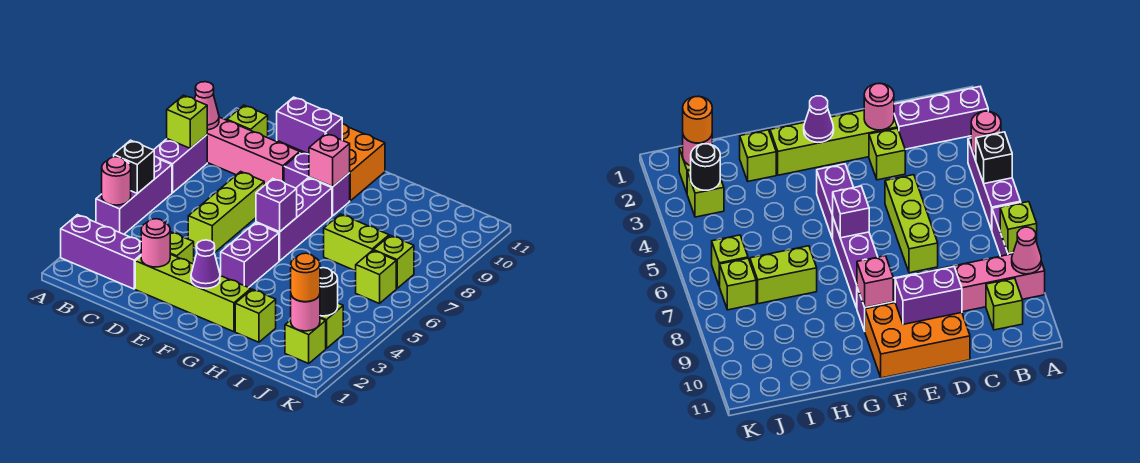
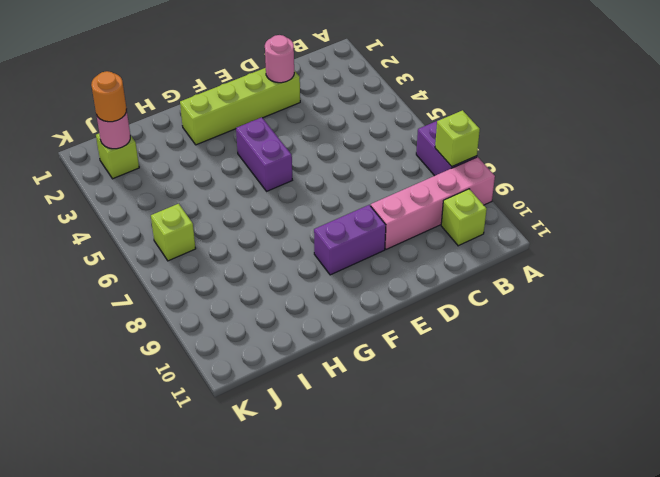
none -> purple 1x3 brick [61,215,141,289]
none -> purple 1x3 brick [96,157,172,234]
none -> lime 1x1 brick [170,232,194,264]
none -> lime 1x3 brick [188,172,264,253]

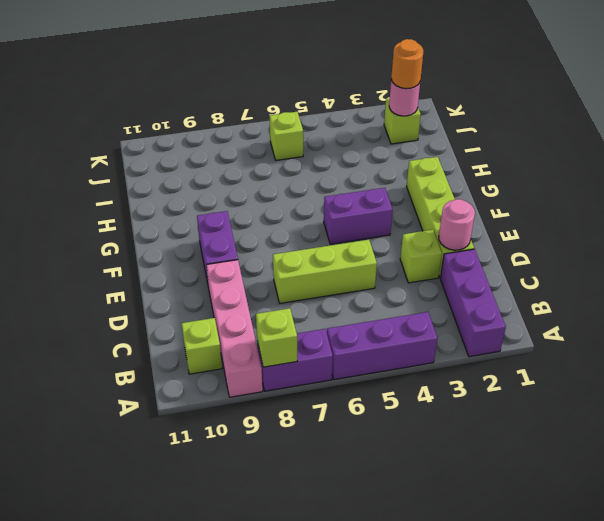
none -> orange 2x3 brick [277,124,385,201]
none -> purple 1x3 brick [256,178,332,261]
none -> lime 1x1 brick [235,289,276,342]
none -> lime 1x2 brick [324,214,389,271]

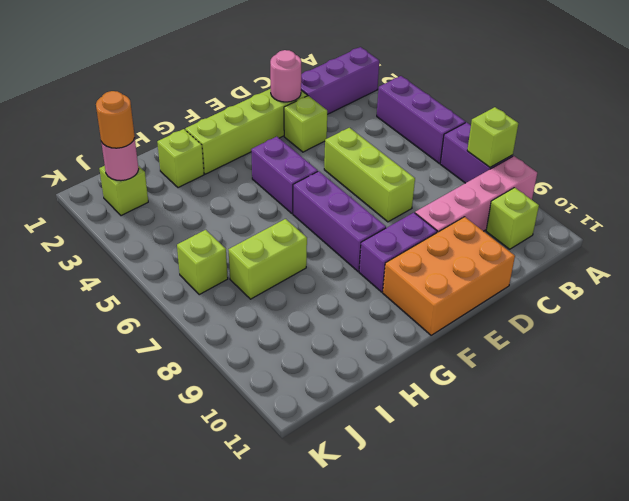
none -> lime 1x1 brick [320,303,343,349]
none -> lime 1x1 brick [373,235,414,288]
none -> pink 1x1 round brick [102,157,131,205]
none -> black 1x1 brick [114,140,154,194]

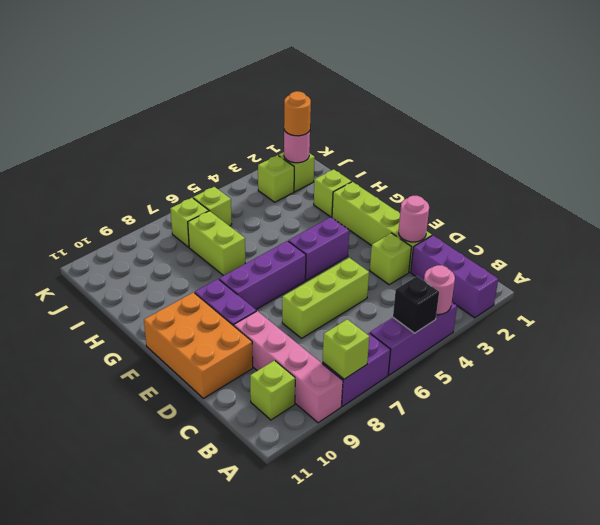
none -> pink 1x1 cone [195,82,219,130]
none -> purple 1x2 brick [277,97,342,154]
none -> purple 1x1 cone [191,240,220,288]
none -> purple 1x1 brick [256,179,297,232]

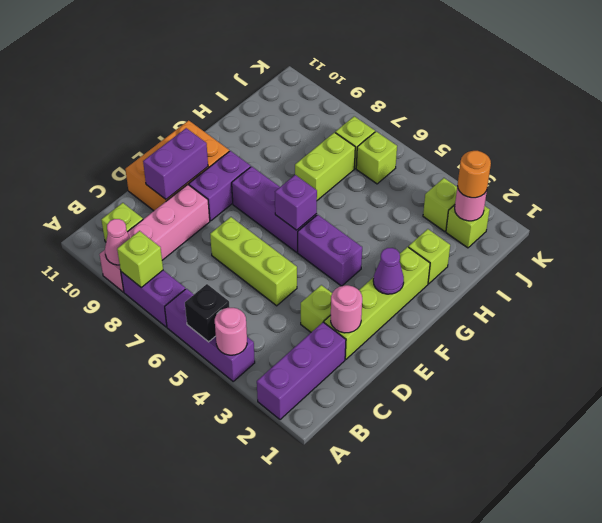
none -> pink 1x1 brick [309,134,350,187]
none -> black 1x1 round brick [320,268,338,316]

